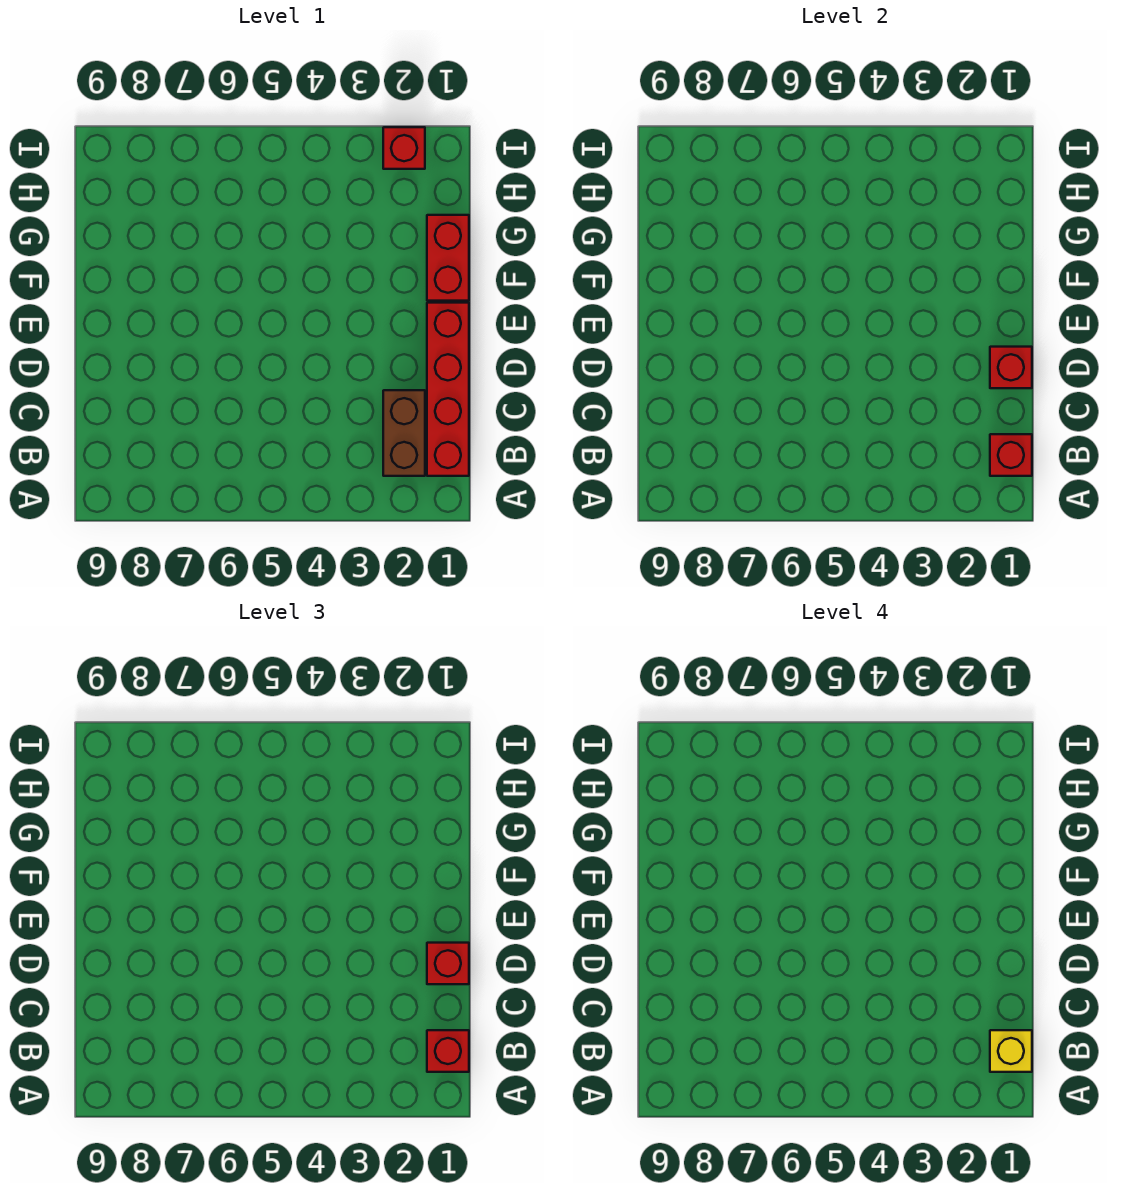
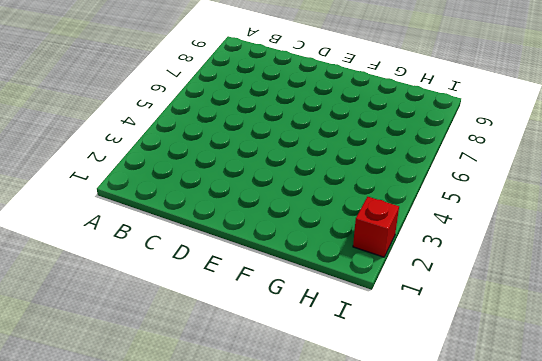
none -> red 1x4 brick [427,303,469,476]
none -> brown 1x2 brick [383,390,425,476]

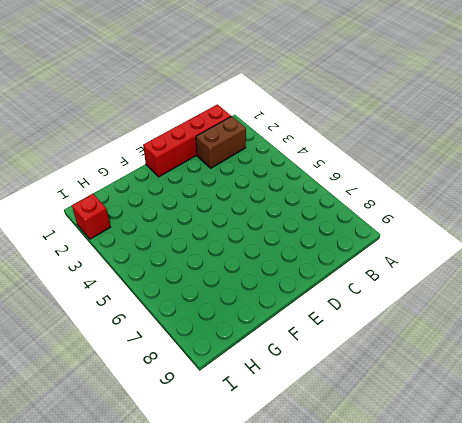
none -> red 1x2 brick [427,215,469,301]
none -> red 1x1 brick [990,434,1032,476]

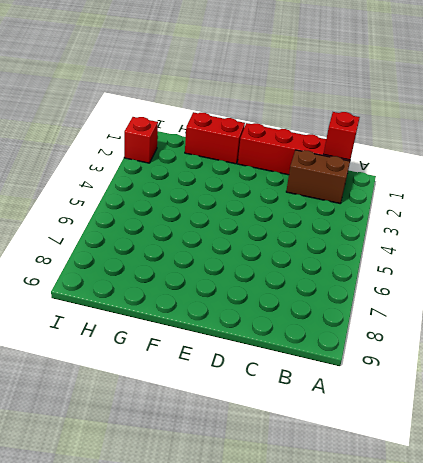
none -> red 1x1 brick [990,347,1032,388]
none -> red 1x1 brick [427,1030,469,1072]

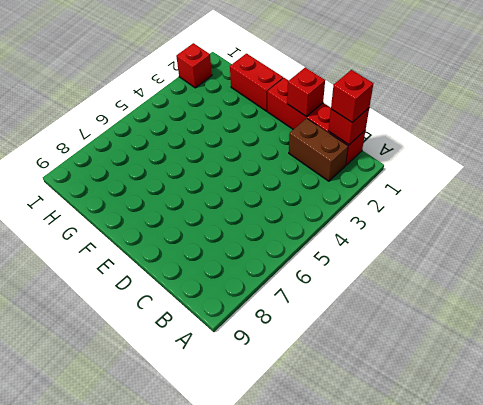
none -> red 1x1 brick [427,943,469,984]
none -> yellow 1x1 brick [990,1030,1032,1072]

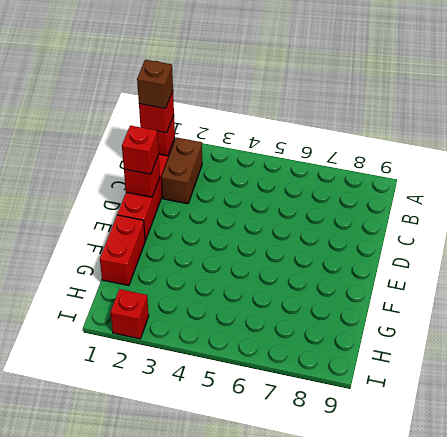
brown 1x1 brick [137,60,173,108] -> yellow 1x1 brick [990,1030,1032,1072]

